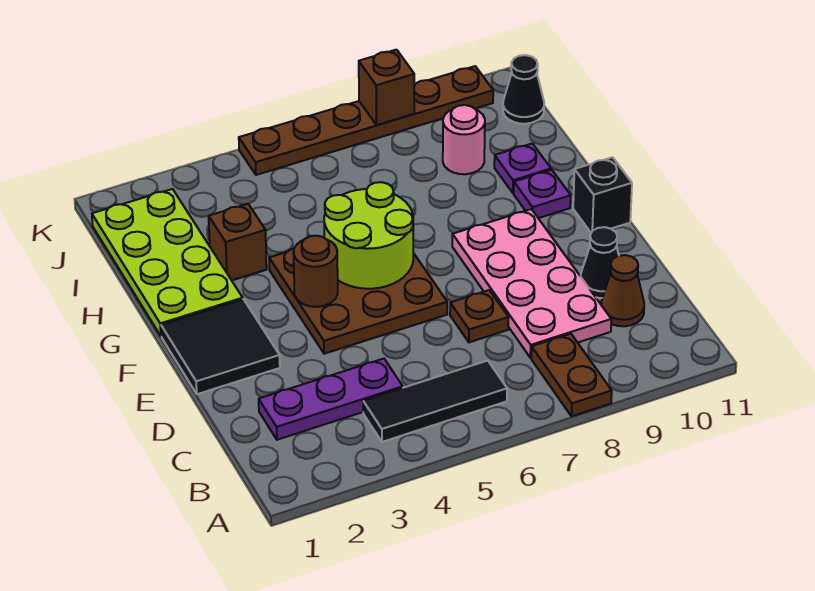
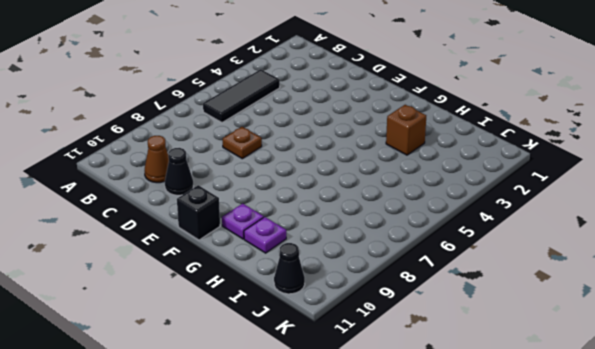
none -> brown 1x2 plate [531,334,612,416]
none -> purple 1x3 plate [259,359,403,440]
none -> pink 2x4 plate [452,209,611,358]

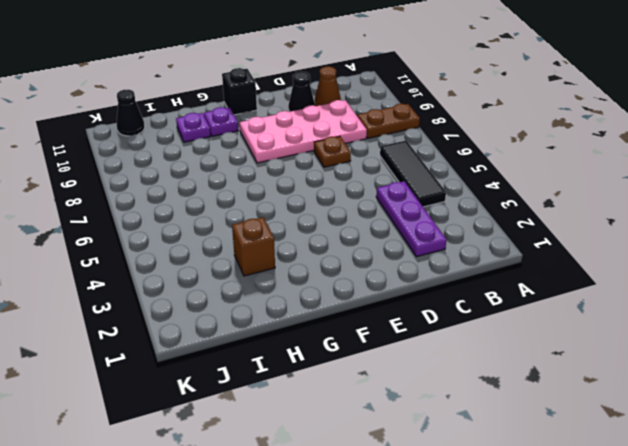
none -> black 2x2 tile [161,299,280,394]
none -> brown 3x3 plate [269,249,447,354]
none -> lime 2x4 plate [92,189,243,336]

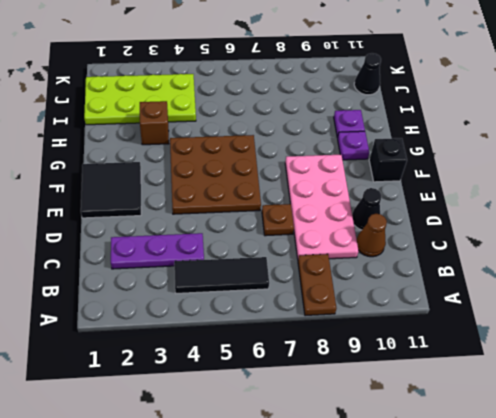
lime 2x4 plate [84,74,196,125] -> lime 2x4 plate turned to [92,189,243,336]
none -> pink 1x1 round brick [443,105,485,174]
none -> brown 1x6 plate [239,66,493,175]
none -> brown 1x1 round brick [294,236,338,307]

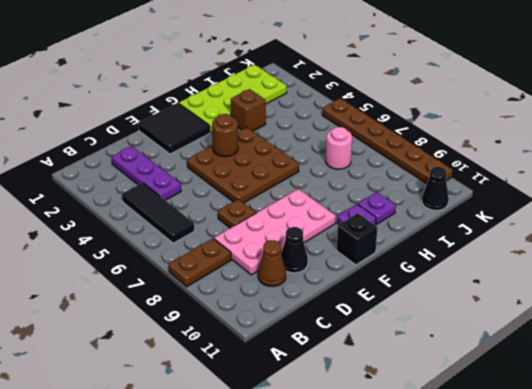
pink 1x1 round brick [326,127,352,169] -> pink 1x1 round brick moved to [443,105,485,174]
none -> lime 2x2 round brick [324,182,413,289]
none -> brown 1x1 brick [359,50,414,125]

